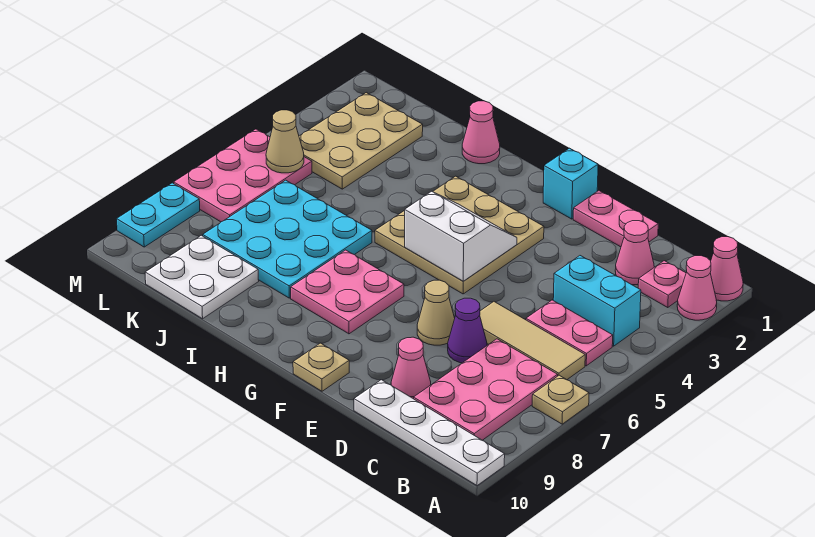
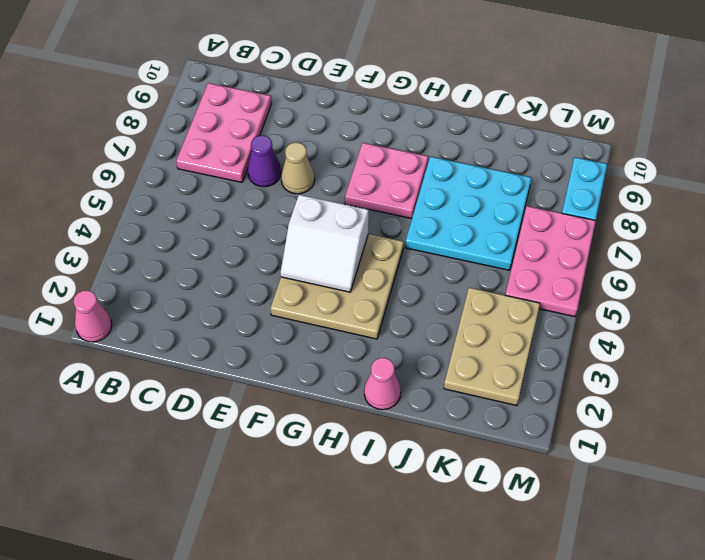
none -> pink 1x1 cone [677,256,717,320]
none -> tan 1x1 plate [532,375,589,424]
none -> white 1x4 plate [354,380,505,486]

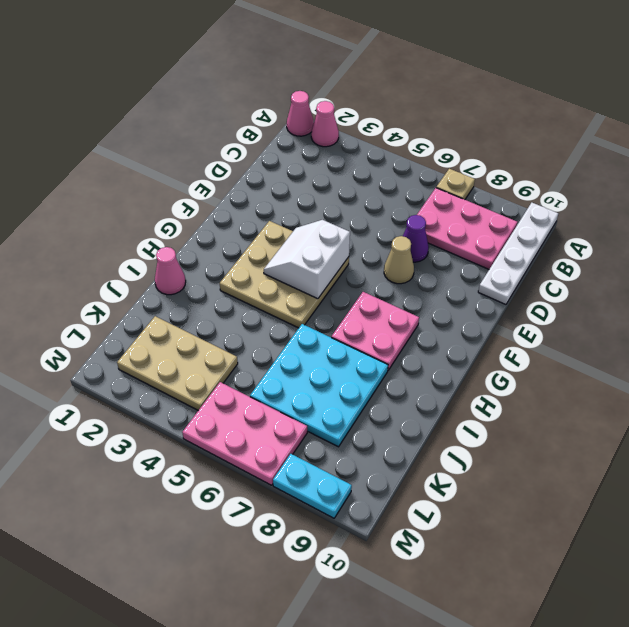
none -> pink 1x1 plate [638,261,686,307]
none -> cyan 1x2 brick [553,256,641,346]
none -> pink 1x2 plate [526,300,613,366]

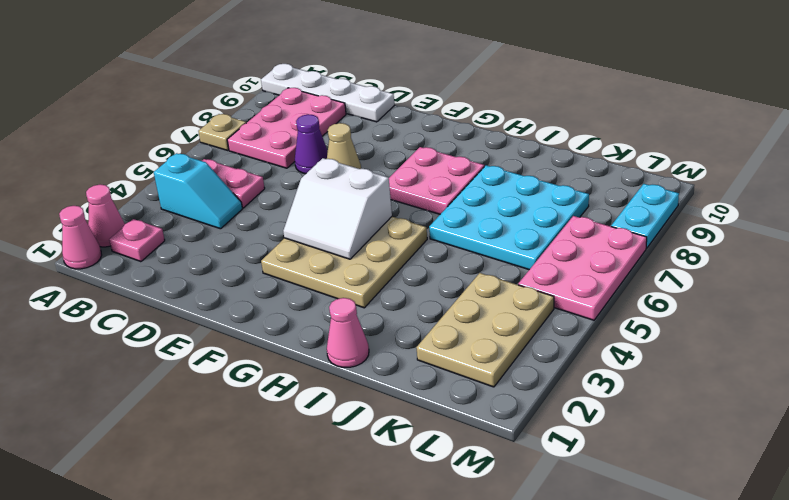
cyan 1x2 slope [154,153,242,229] -> cyan 1x2 brick [553,256,641,346]
none -> tan 1x3 tile [480,302,585,380]
none -> pink 1x1 cone [615,221,654,285]
none -> pink 1x2 plate [573,191,658,247]

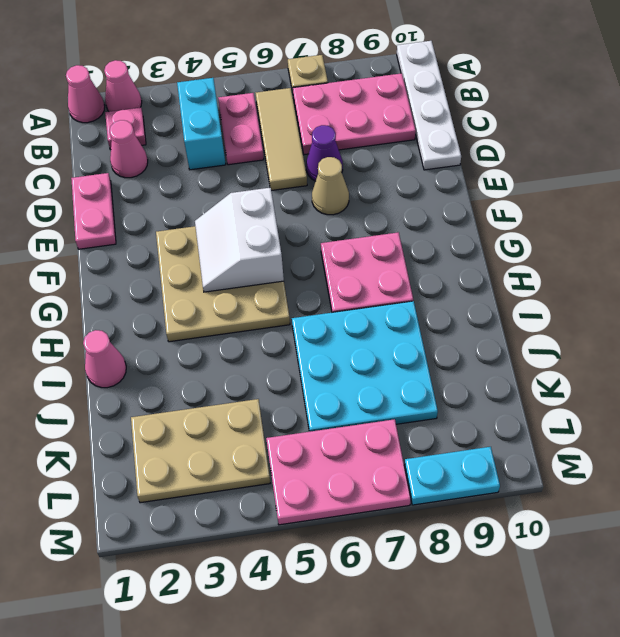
none -> pink 1x1 cone [391,337,431,399]
none -> cyan 1x1 brick [543,148,598,219]
none -> tan 1x1 plate [293,343,349,391]

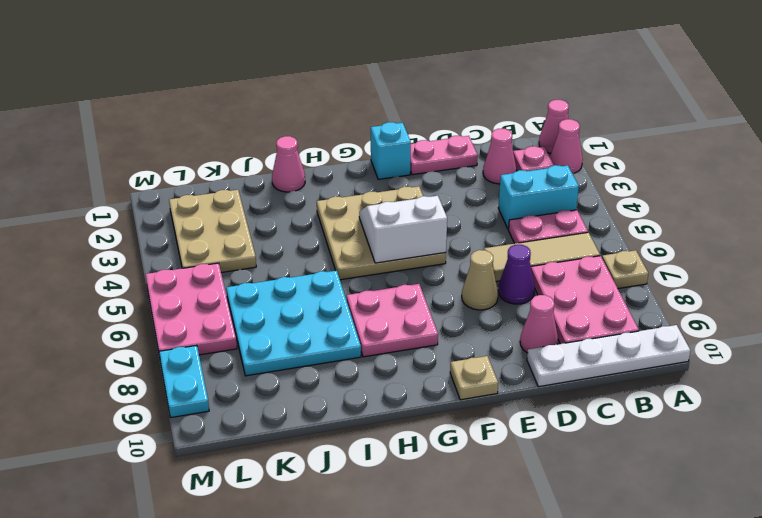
none -> white 2x2 plate [145,235,259,319]
none -> tan 1x1 cone [266,110,304,173]

